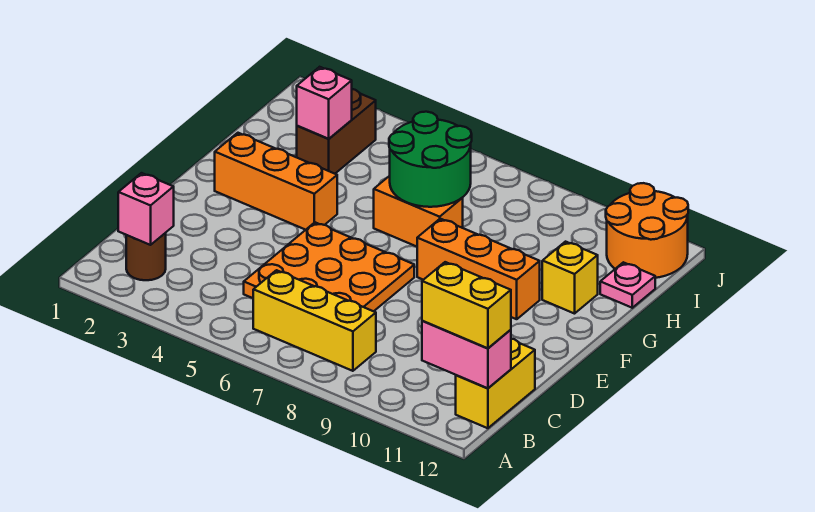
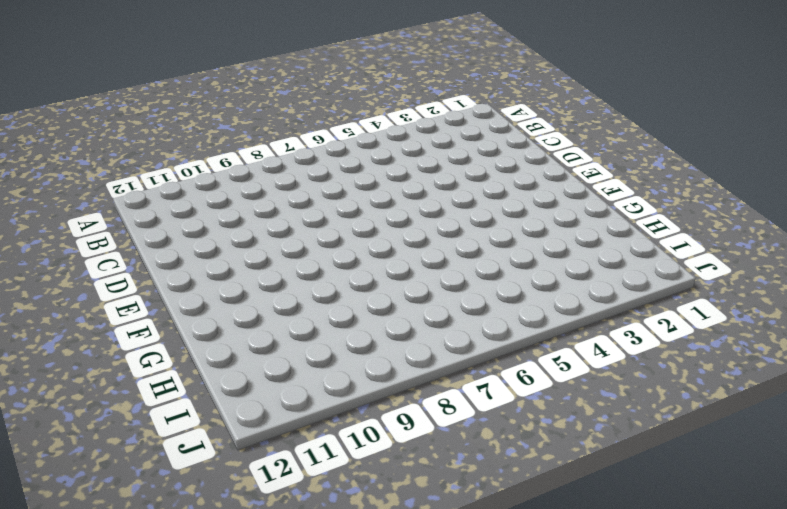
none -> brown 1x1 round brick [126,233,166,280]
none -> yellow 1x3 brick [253,270,376,371]
none -> yellow 1x2 brick [456,339,535,428]

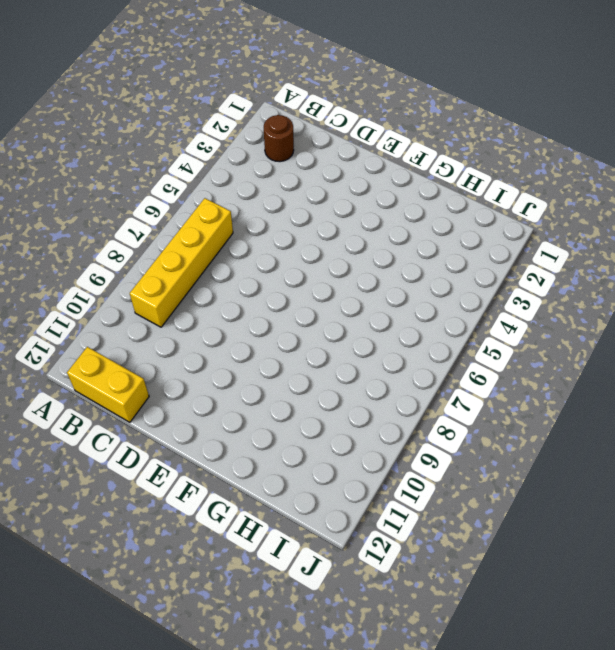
yellow 1x4 brick [130,198,233,327] -> yellow 1x3 brick [253,270,376,371]
none -> orange 3x3 plate [244,222,414,311]
none -> orange 1x3 brick [215,133,337,230]
none -> orange 1x3 brick [417,219,540,319]

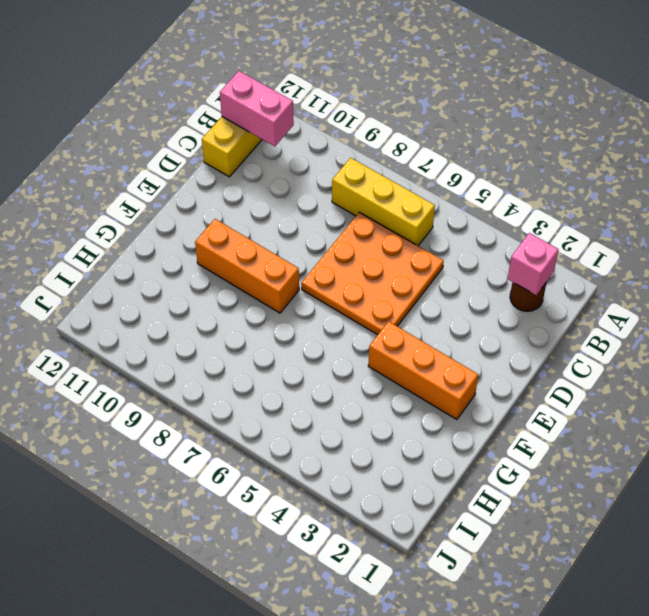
none -> orange 1x2 brick [374,176,463,247]
none -> yellow 1x1 brick [542,242,598,314]
none -> brown 1x2 brick [297,89,376,174]

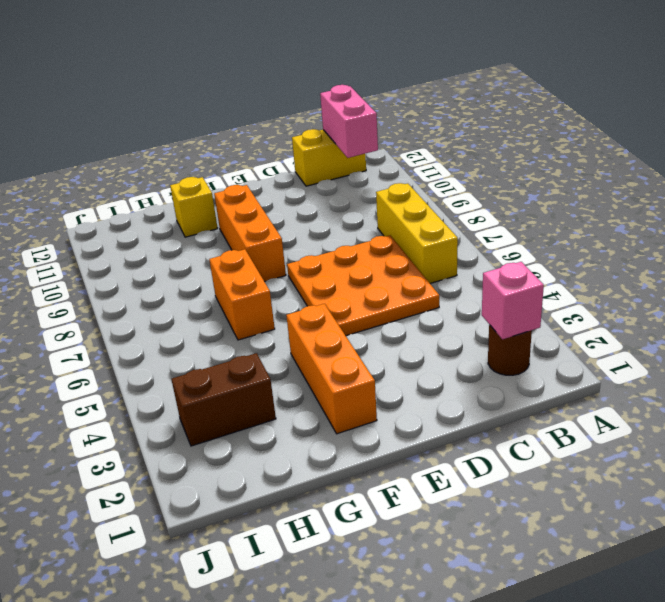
none -> pink 1x1 plate [600,262,655,308]
none -> orange 2x2 round brick [606,183,688,278]
none -> green 2x2 round brick [389,112,472,207]

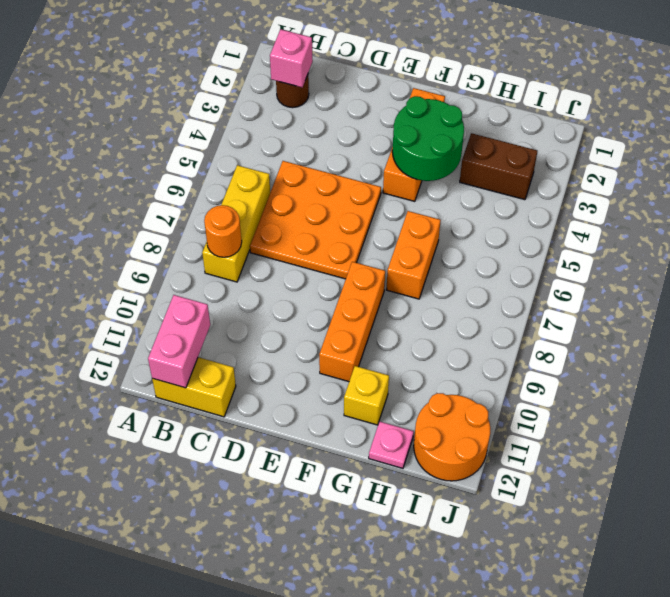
orange 1x1 round brick [204,205,242,257] -> none
green 2x2 round brick [392,96,464,181] -> green 2x2 round brick moved to [389,112,472,207]
none -> pink 1x1 brick [297,67,352,139]
none -> yellow 1x2 brick [422,262,511,348]

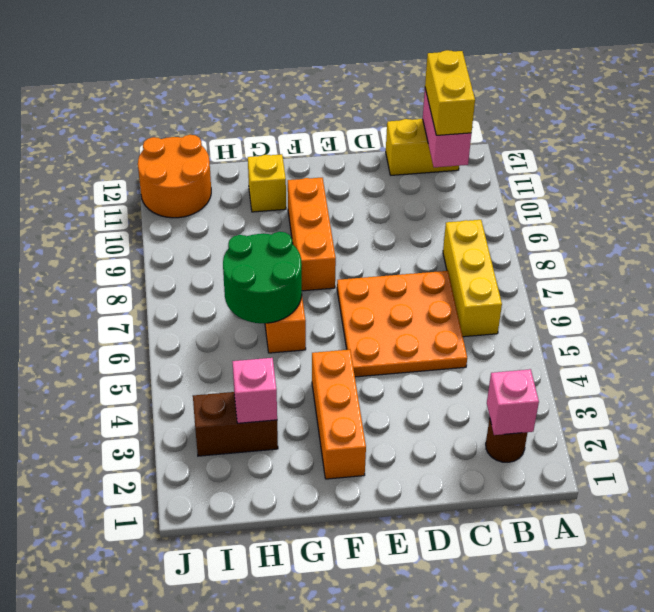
none -> pink 1x1 plate [600,262,655,308]

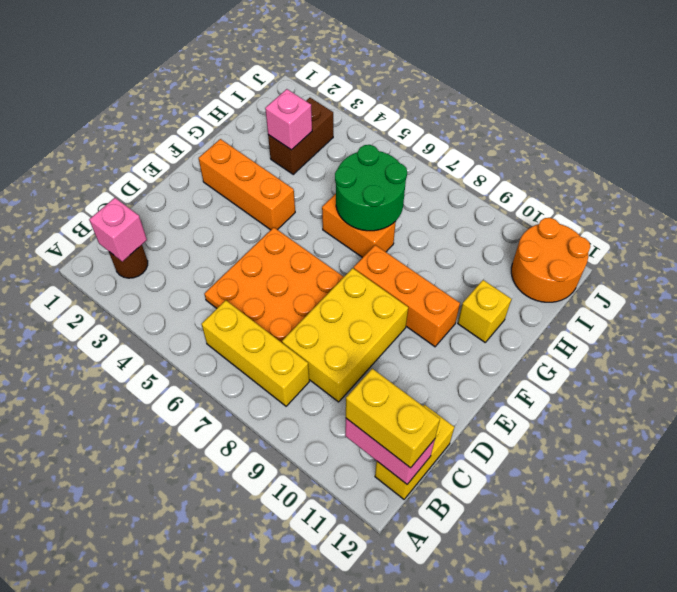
yellow 2x3 brick [282,268,408,402] -> none
none -> pink 1x1 plate [600,262,655,308]

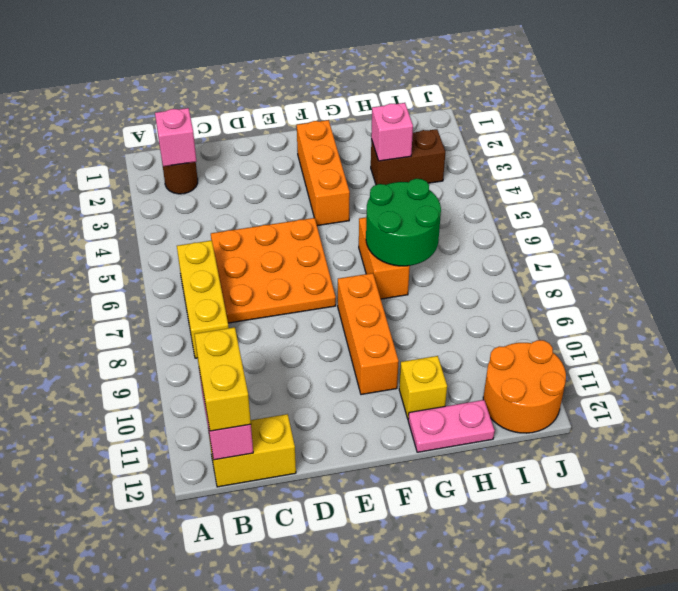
pink 1x2 plate [408,400,495,452] -> pink 1x1 plate [600,262,655,308]

